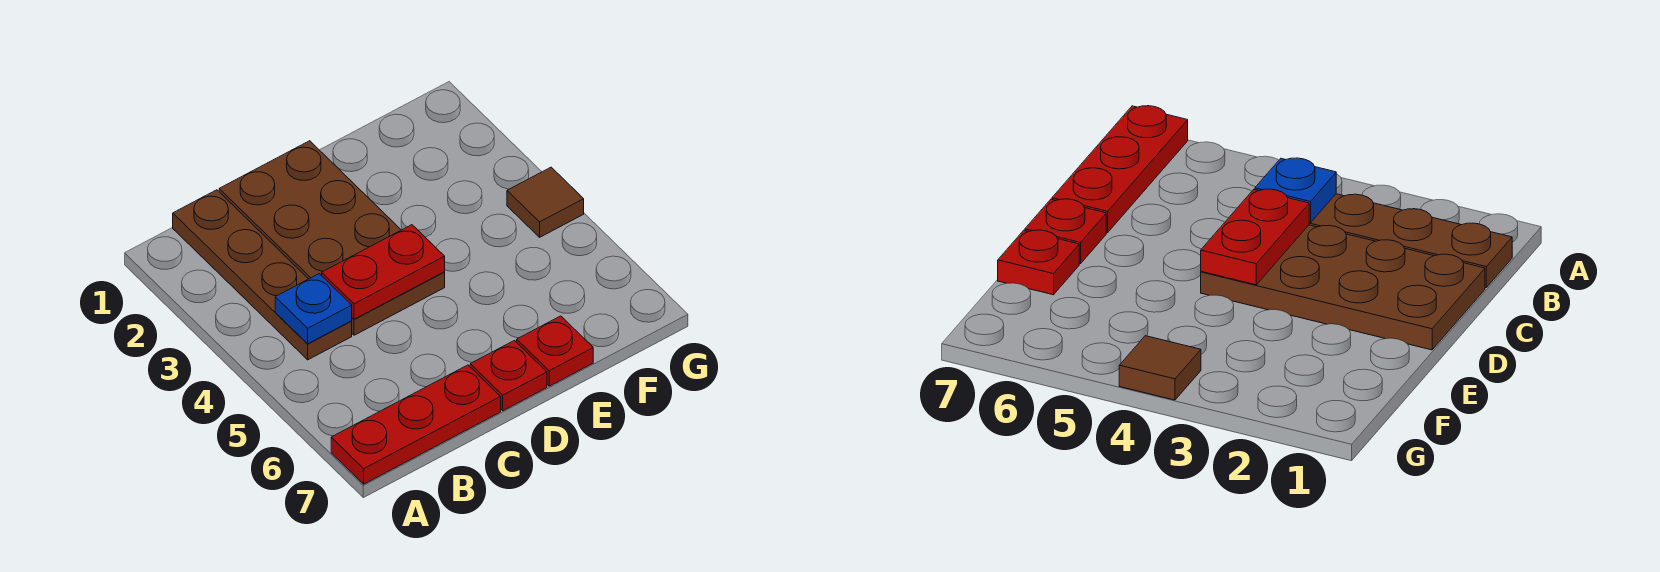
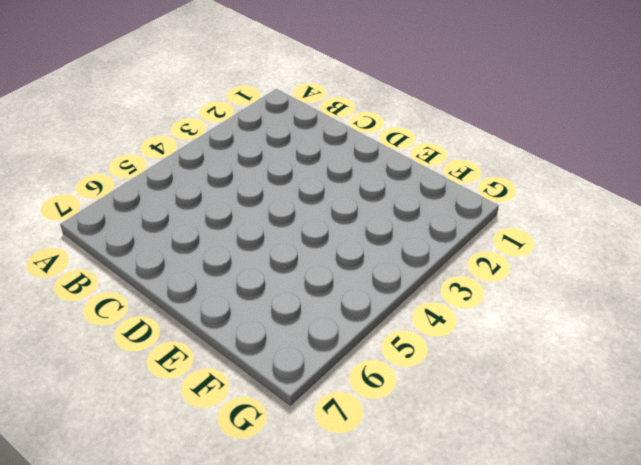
none -> red 1x3 plate [331,365,501,484]
none -> brown 1x4 plate [173,190,352,360]

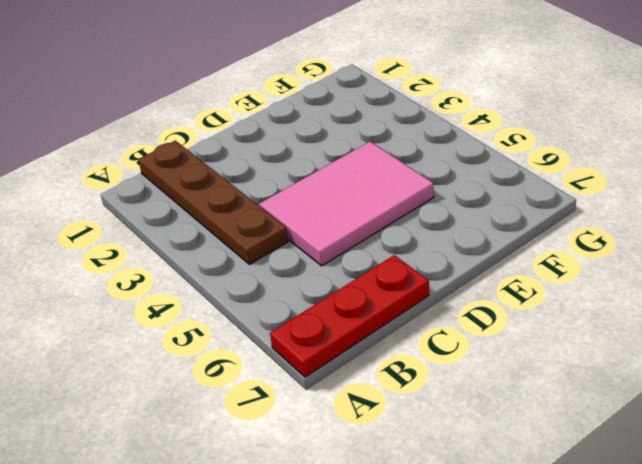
pink 2x3 tile [259,142,434,266] -> brown 2x4 plate [219,141,445,335]
none -> red 1x1 plate [470,341,547,411]
none -> red 1x1 plate [517,316,593,386]

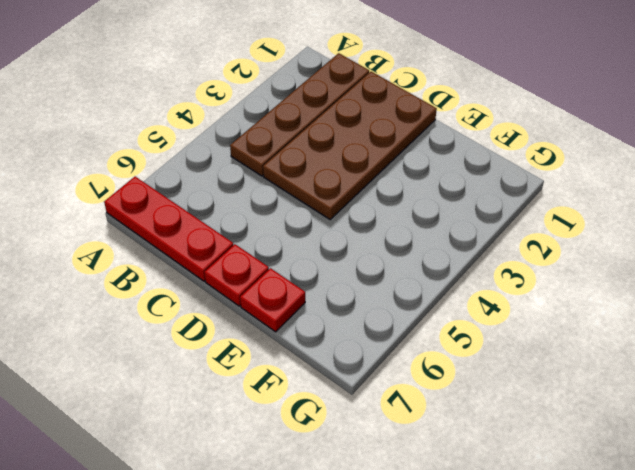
none -> brown 1x1 tile [507,167,584,237]
none -> blue 1x1 plate [275,274,352,344]

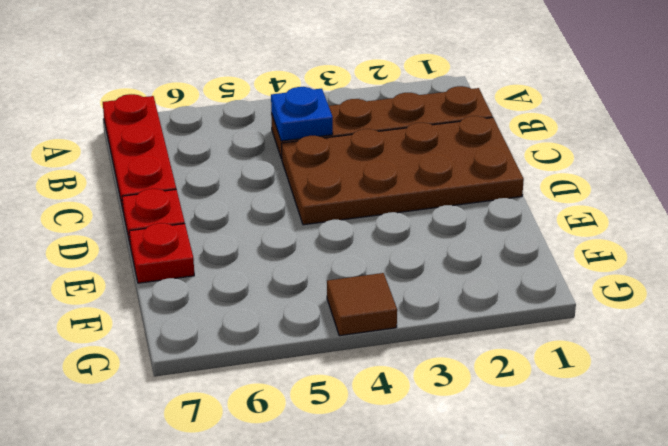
none -> red 1x2 plate [322,225,445,319]

